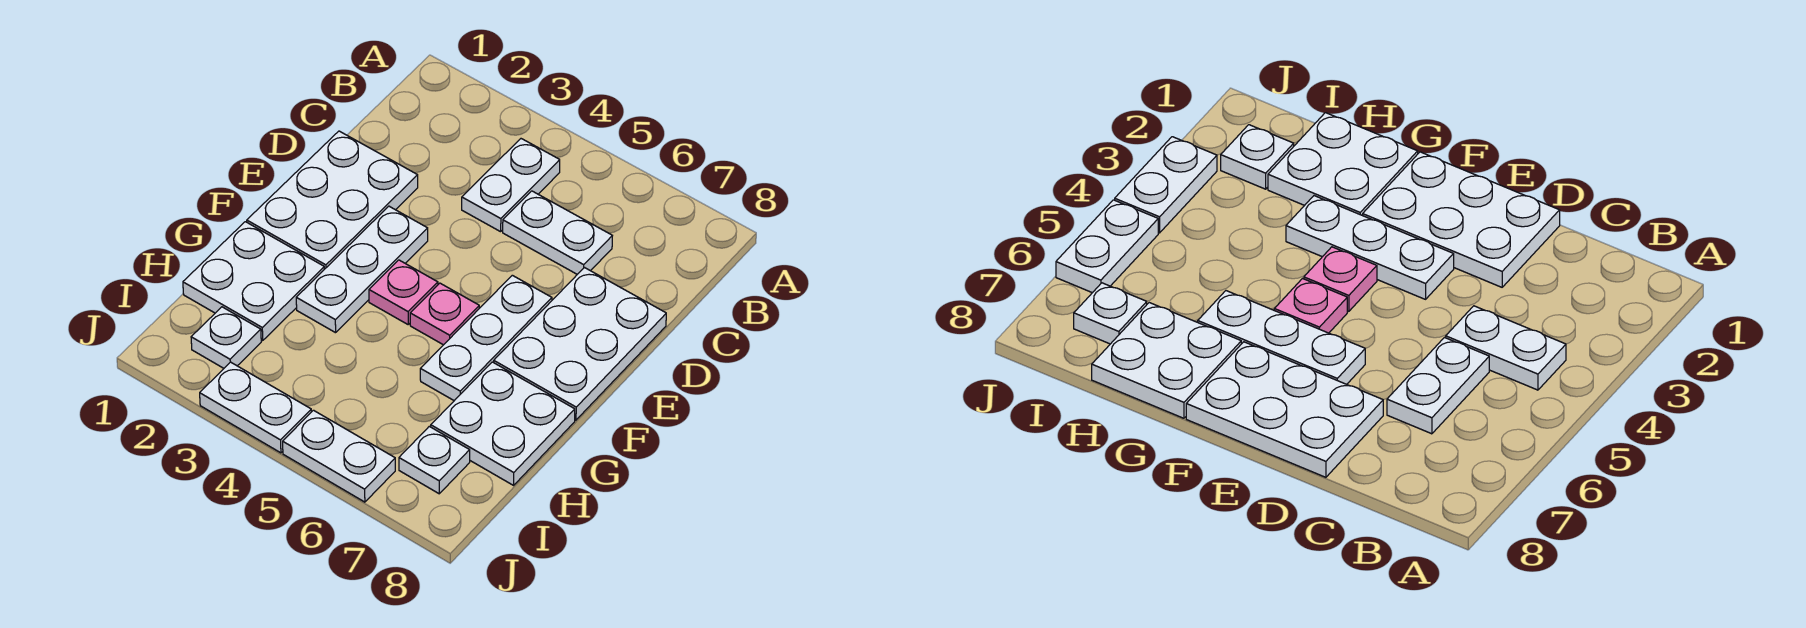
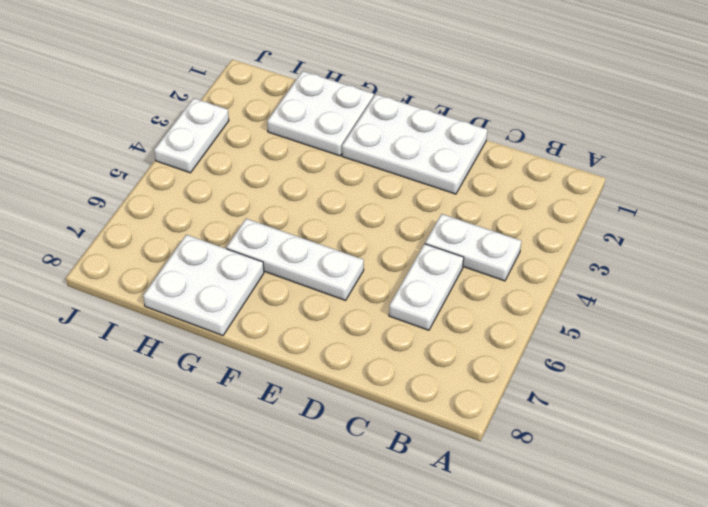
none -> white 2x3 plate [494,268,666,420]
none -> white 1x3 plate [296,206,428,333]
none -> pink 1x1 plate [369,260,438,324]

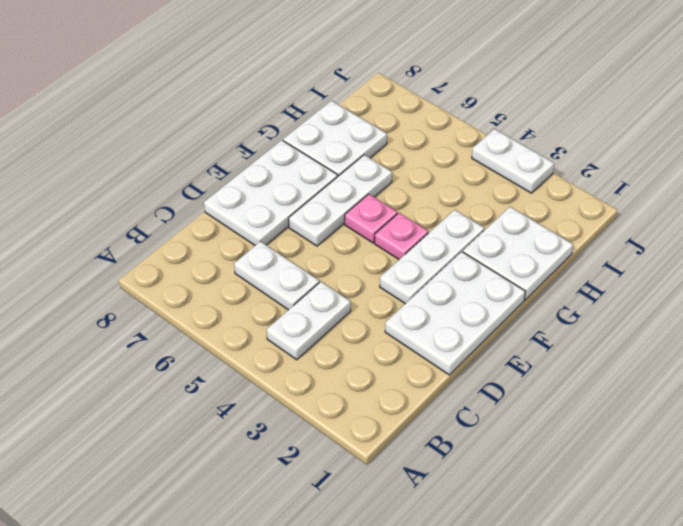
none -> white 1x1 plate [191,307,261,368]
none -> white 1x1 plate [399,426,470,494]
none -> white 1x2 plate [283,410,395,502]

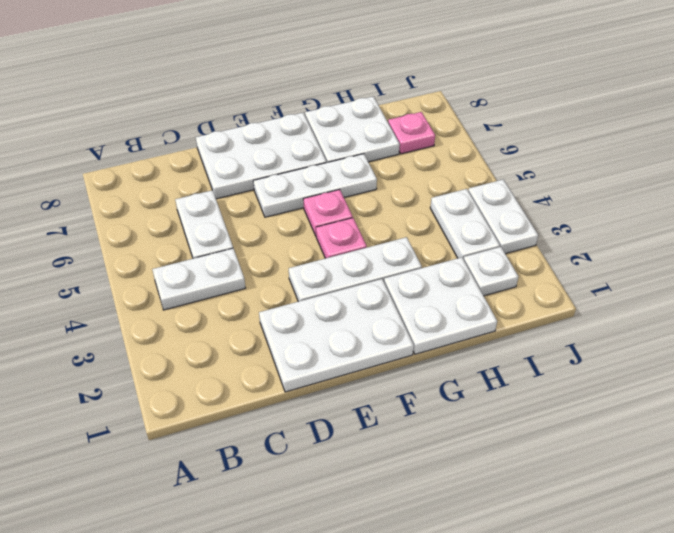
white 1x2 plate [430,189,500,259] -> white 1x2 plate moved to [283,410,395,502]
pink 1x1 plate [388,112,435,154] -> white 1x1 plate [399,426,470,494]

